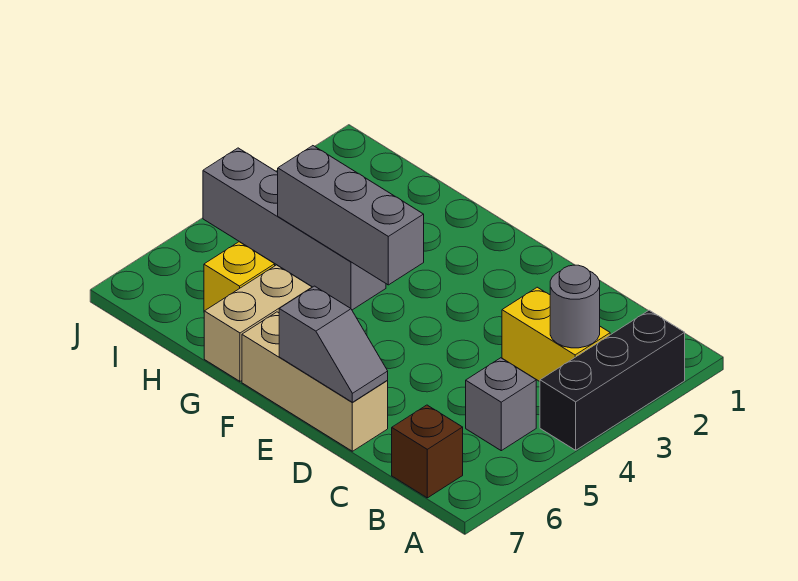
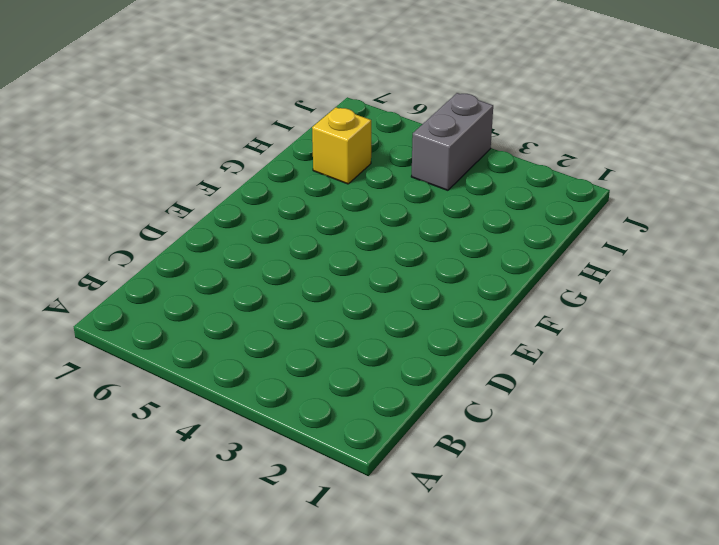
grey 1x2 brick [411,93,493,190] -> grey 1x4 brick [203,148,386,310]
none -> black 1x3 brick [540,310,685,450]
none -> yellow 1x2 brick [502,287,610,381]

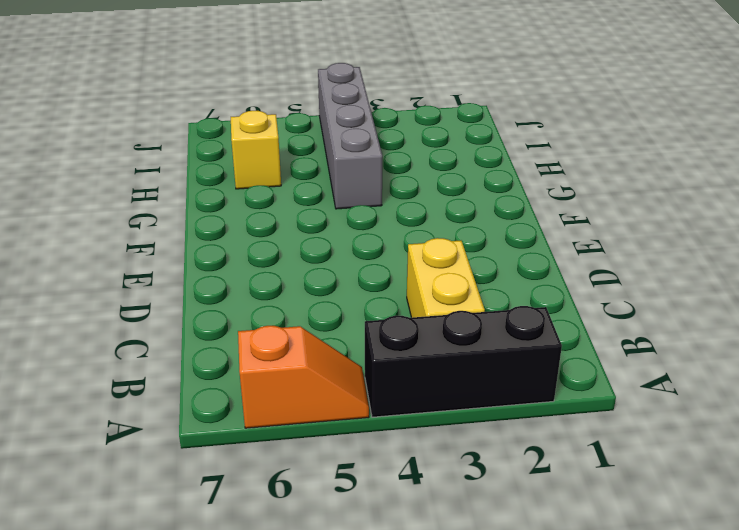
orange 1x2 slope [238,326,369,428] -> none
none -> grey 1x1 brick [466,358,536,451]
none -> brown 1x1 brick [392,405,463,498]

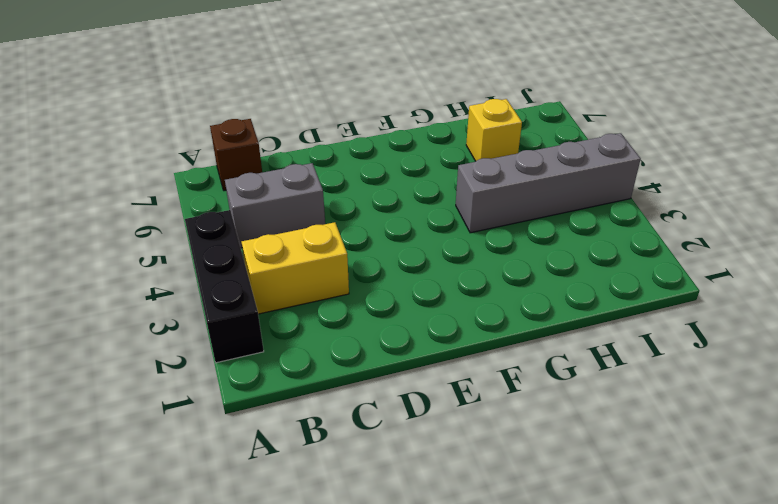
grey 1x2 brick [225,163,325,248] -> grey 1x1 brick [466,358,536,451]
none -> tan 1x3 brick [242,312,388,451]
none -> tan 1x2 brick [204,265,312,381]

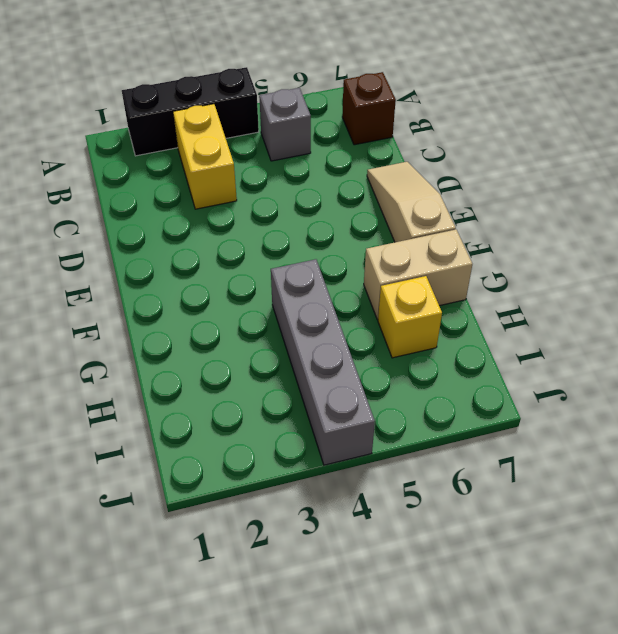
tan 1x3 slope [367,162,456,242] -> tan 1x3 brick [242,312,388,451]
none -> grey 1x1 round brick [550,265,600,348]
none -> grey 1x2 slope [279,286,388,402]

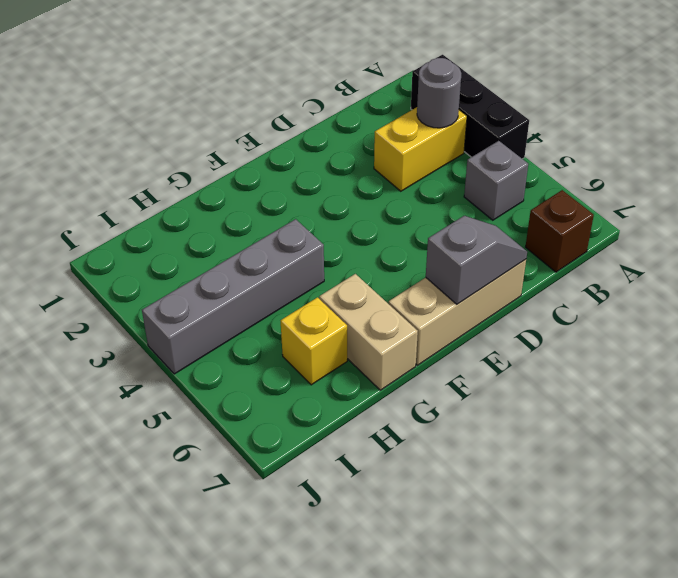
none -> grey 1x3 brick [278,146,424,285]

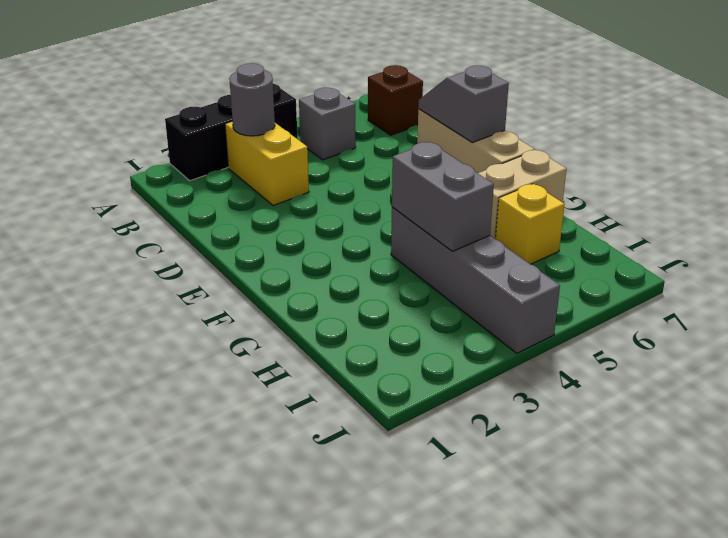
grey 1x2 brick [392,142,494,251] -> grey 1x3 brick [278,146,424,285]

